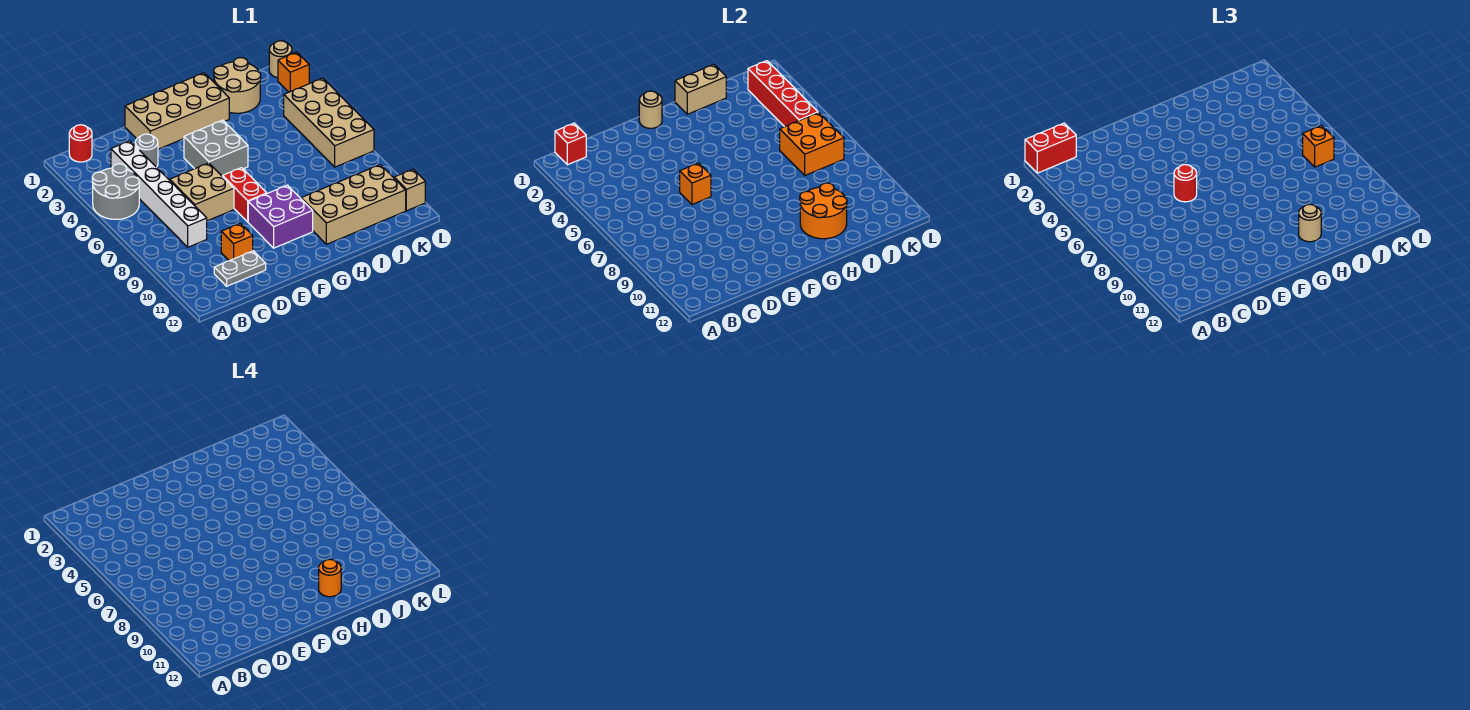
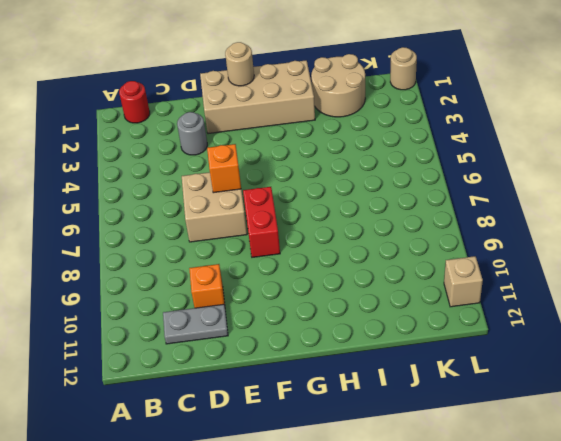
none -> grey 2x2 round brick [92,164,140,219]
none -> white 1x6 brick [111,141,207,247]
none -> grey 2x2 brick [184,120,248,177]

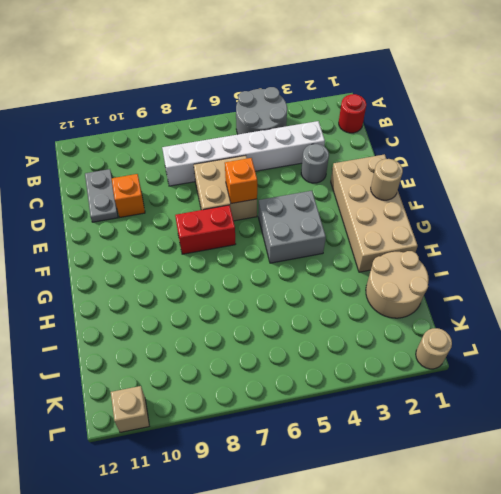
none -> purple 2x2 brick [248,185,313,248]
none -> tan 2x4 brick [301,165,406,244]
none -> tan 2x4 brick [284,78,374,167]

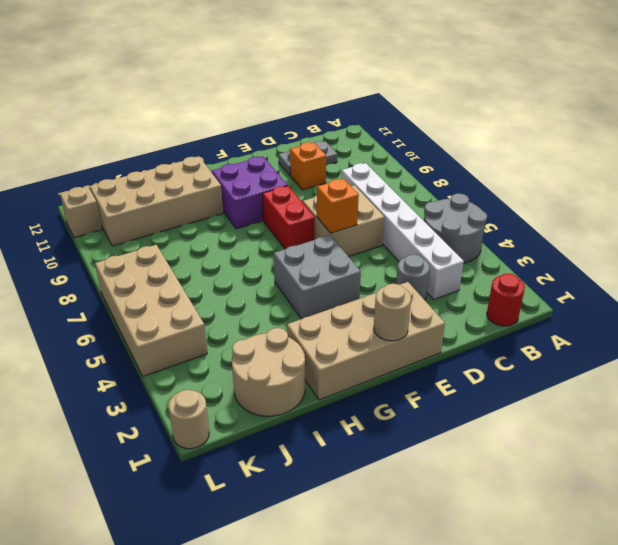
none -> orange 1x1 brick [278,52,309,92]
none -> red 1x1 brick [555,123,586,165]
none -> tan 1x2 brick [675,64,726,114]

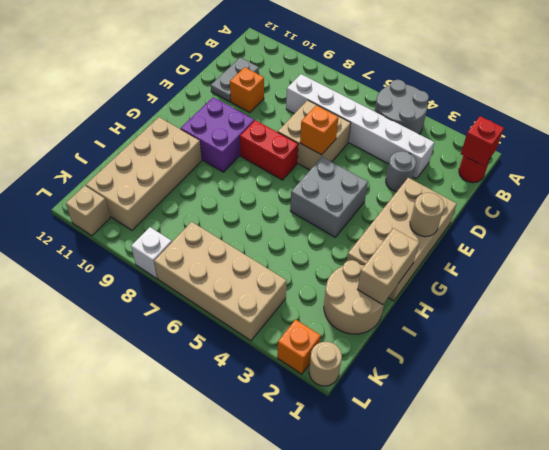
white 1x1 brick [131,227,172,279] -> none
none -> orange 2x2 round brick [800,183,847,239]
none -> orange 2x2 brick [780,113,844,175]
none -> red 1x4 brick [748,61,818,127]

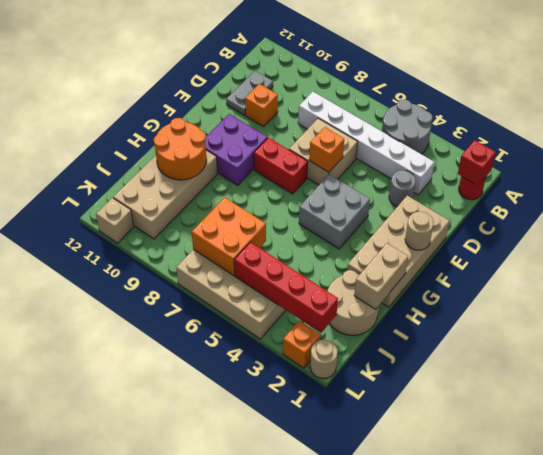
none -> red 1x2 brick [1025,123,1076,173]
none -> red 1x1 round brick [1174,165,1197,202]
none -> tan 1x1 round brick [1299,204,1321,242]

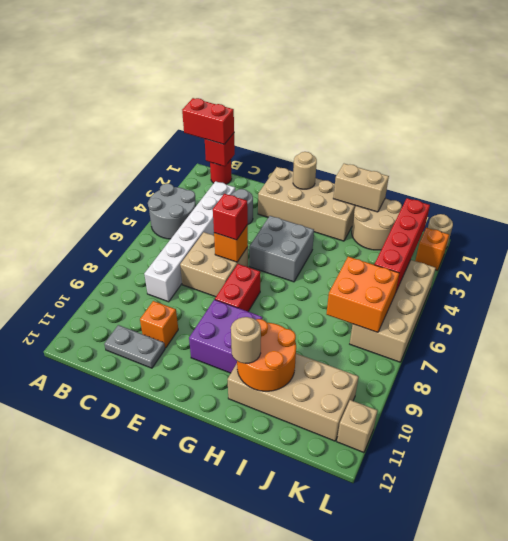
red 1x1 brick [213,194,248,240] -> red 1x1 round brick [1174,165,1197,202]
none -> orange 1x1 brick [1303,126,1334,167]
none -> orange 1x1 round brick [319,559,341,597]

